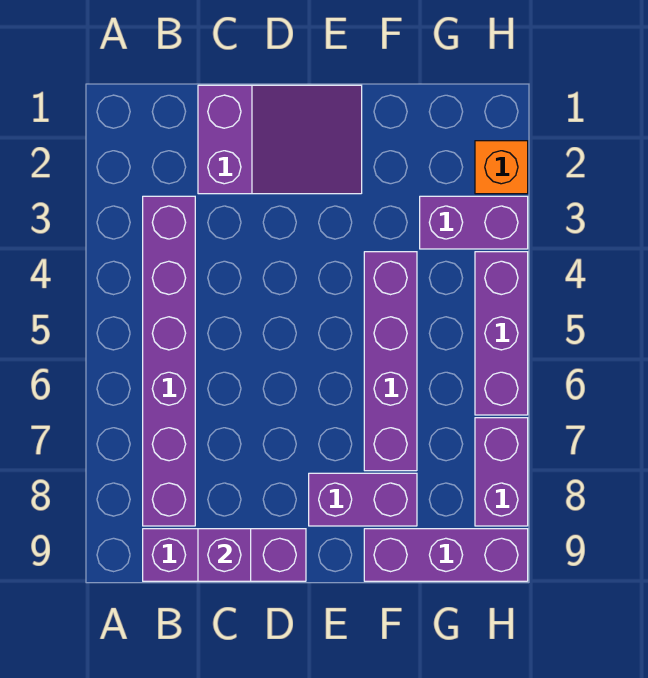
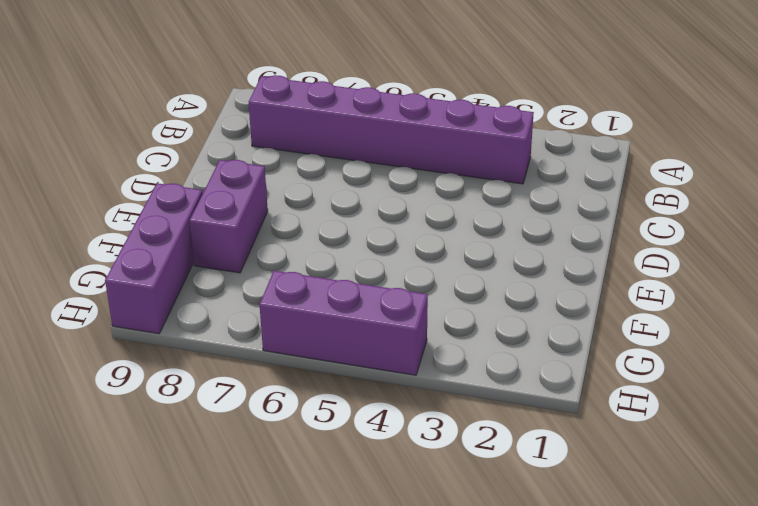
none -> purple 1x3 brick [143,529,306,581]
none -> purple 2x3 slope [198,85,362,194]

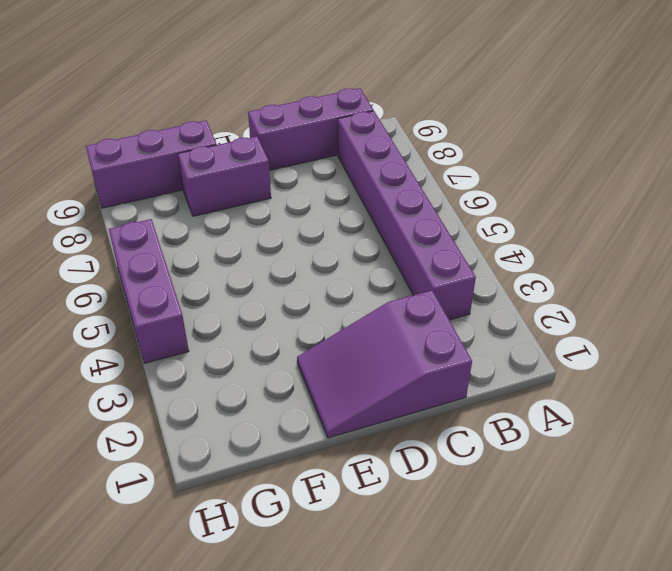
none -> purple 1x4 brick [364,252,417,471]
none -> purple 1x2 brick [420,196,528,249]

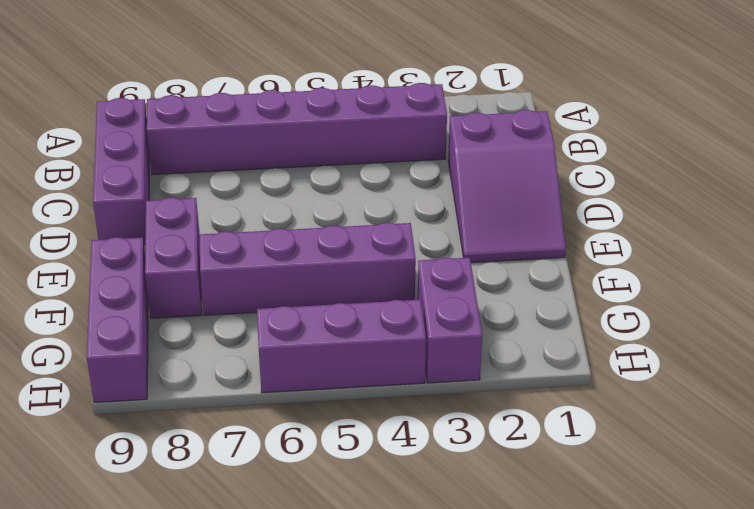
none -> orange 1x1 brick [475,141,528,194]
none -> purple 1x2 brick [475,418,528,526]

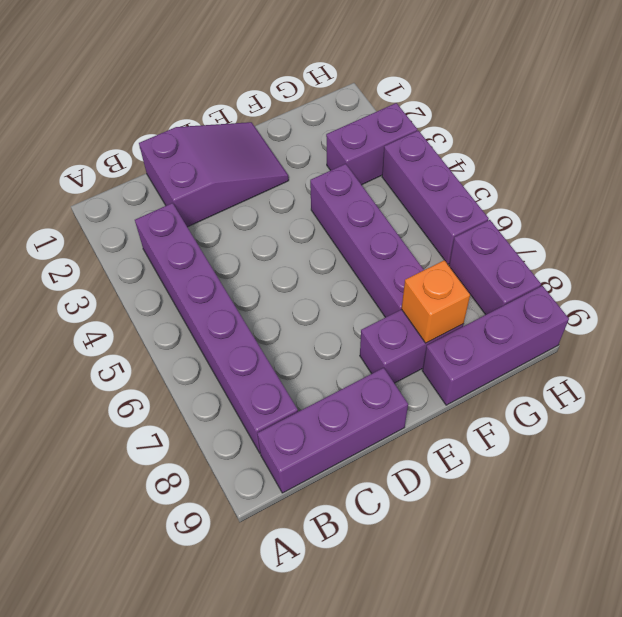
orange 1x1 brick [402,260,470,343] -> orange 1x1 brick moved to [475,141,528,194]
none -> purple 1x1 brick [198,529,251,581]

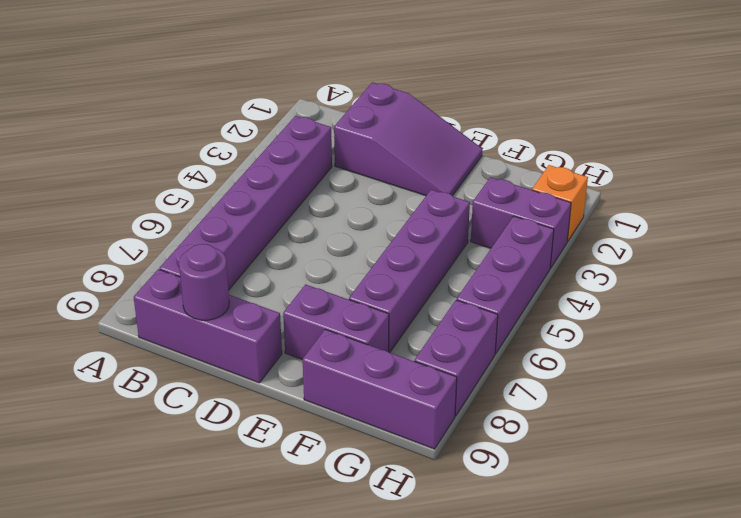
purple 1x1 round brick [179,244,229,320] -> purple 1x1 brick [198,529,251,581]

